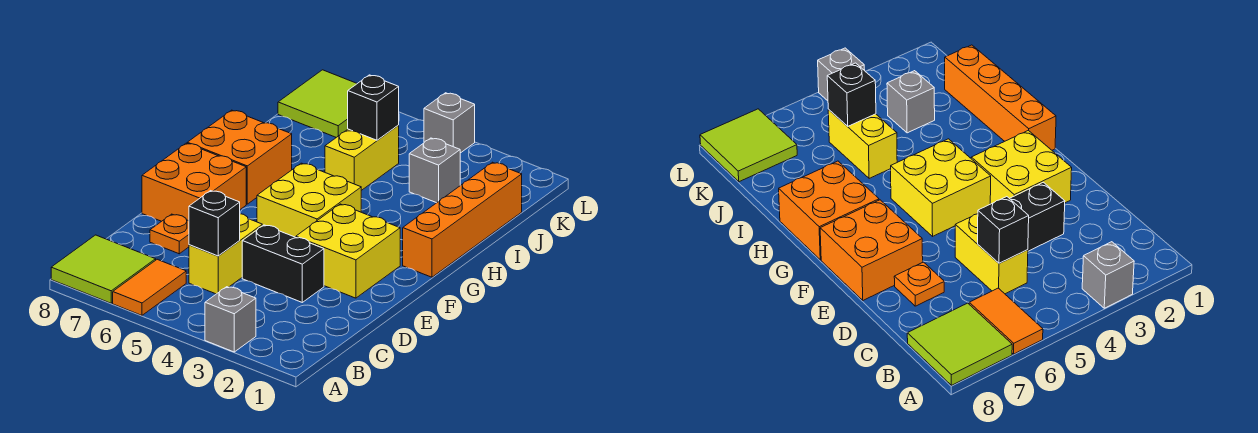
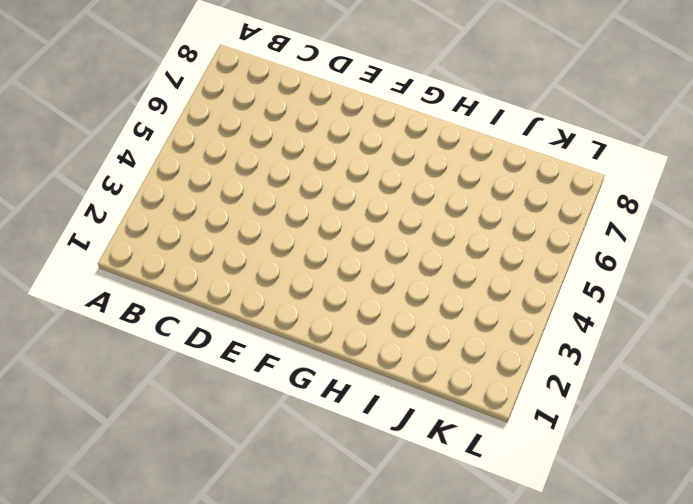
none -> grey 1x1 brick [205,287,256,352]
none -> orange 1x2 tile [113,259,186,315]
none -> lime 2x2 tile [51,235,156,303]

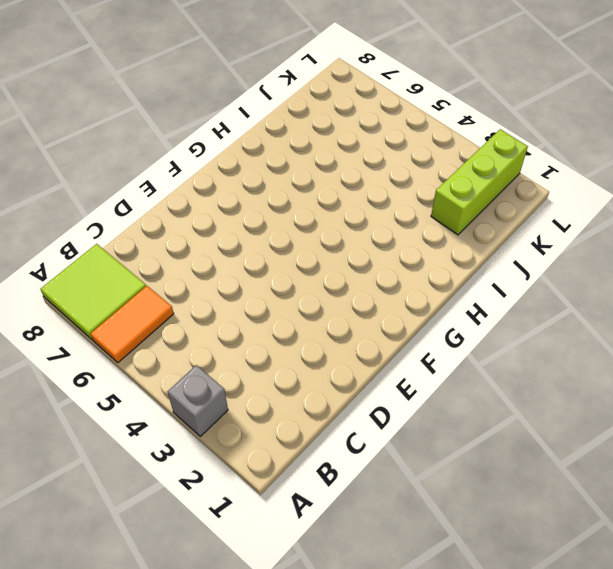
lime 1x3 brick [431,129,528,235] -> none
none -> yellow 1x2 brick [189,214,262,294]
none -> black 1x2 brick [242,225,324,302]
none -> orange 1x1 plate [150,214,189,254]

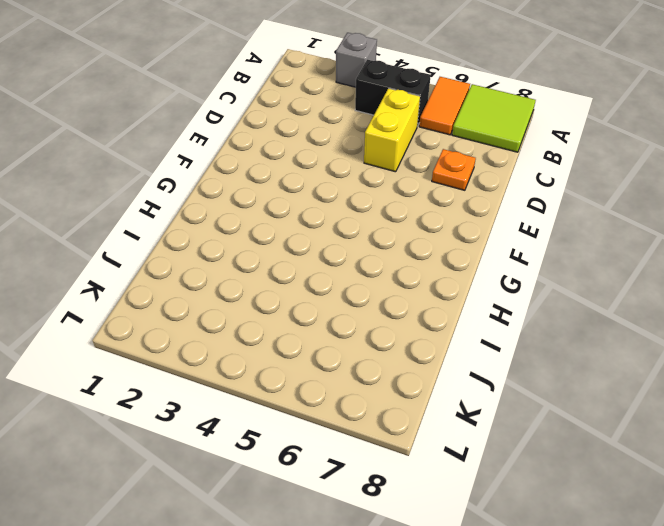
black 1x2 brick [355,60,431,126] -> black 1x2 brick moved to [242,225,324,302]
none -> yellow 2x2 brick [296,204,400,298]
none -> orange 2x2 brick [142,143,246,221]
none -> yellow 2x2 brick [257,163,361,237]

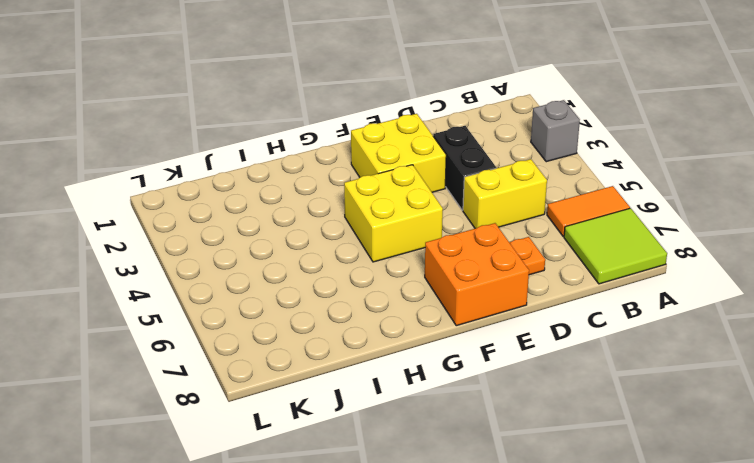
none -> orange 1x4 brick [403,162,522,277]
none -> orange 2x2 brick [187,110,292,204]
none -> yellow 1x2 brick [325,125,399,191]

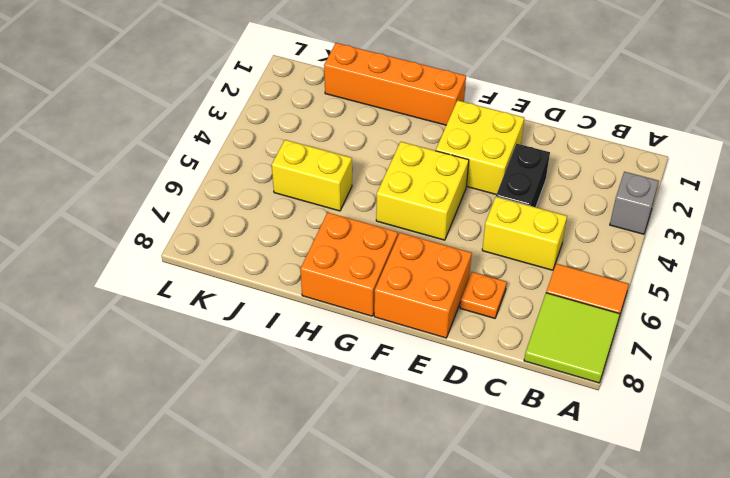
none -> grey 1x1 brick [409,138,460,203]
none -> lime 2x2 tile [278,70,357,137]
none -> grey 1x1 brick [424,93,475,153]

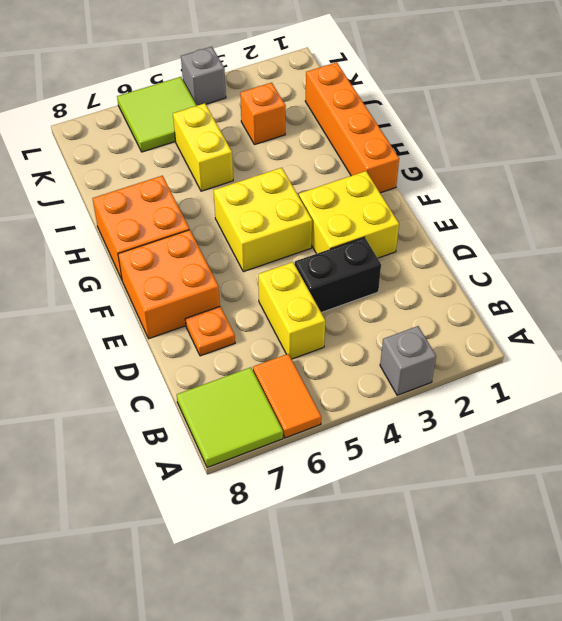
orange 1x1 brick [240,83,286,145] -> grey 1x1 brick [409,138,460,203]
lime 2x2 tile [117,77,197,152] -> lime 2x2 tile moved to [278,70,357,137]
none -> black 1x1 brick [189,191,240,256]
none -> black 1x1 brick [348,75,399,140]

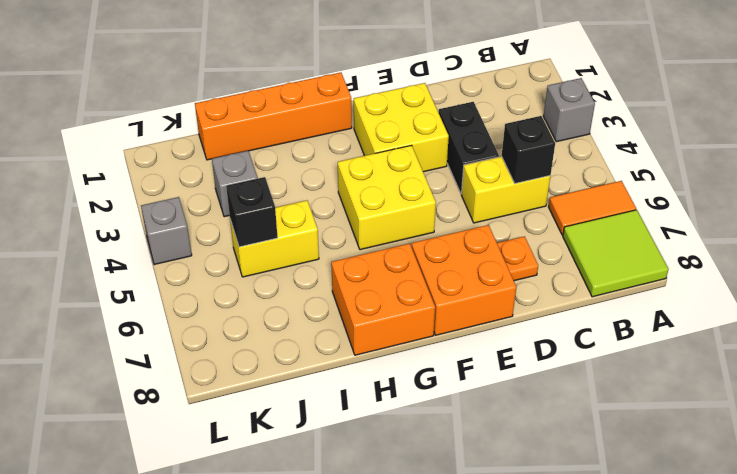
none -> lime 2x2 tile [278,70,357,137]

